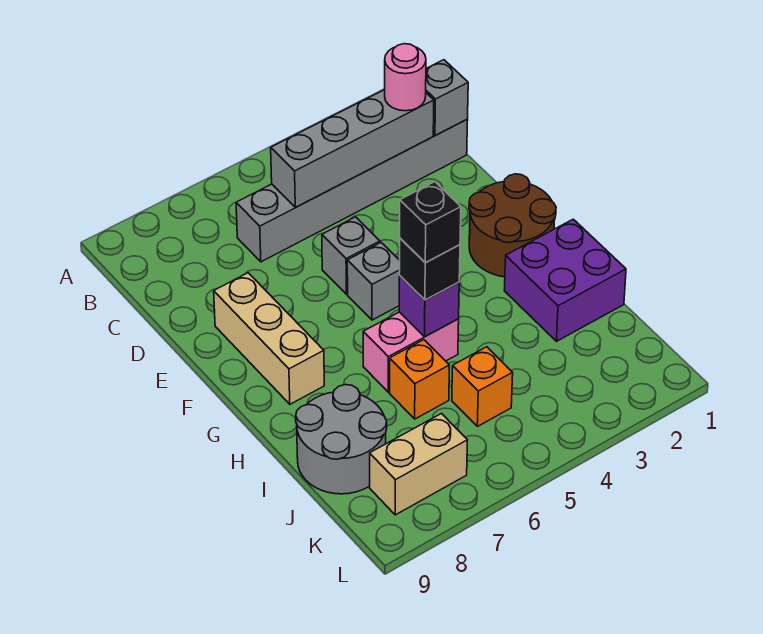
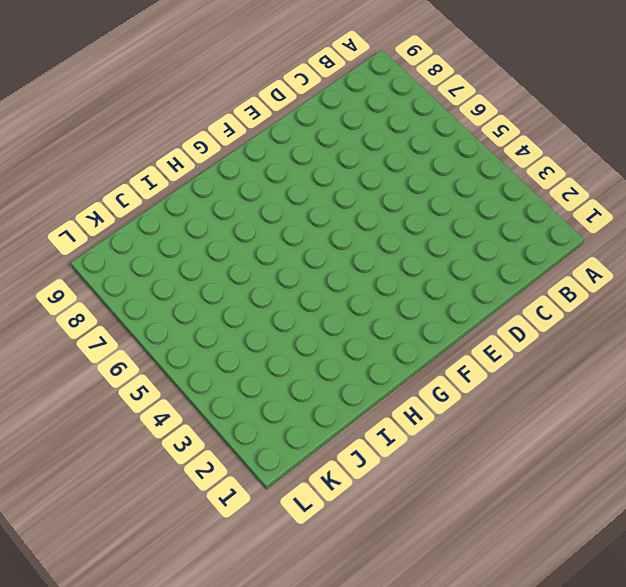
none -> grey 1x6 brick [236,119,468,262]
none -> grey 1x1 brick [322,217,380,294]
none -> tan 1x3 brick [214,273,324,404]

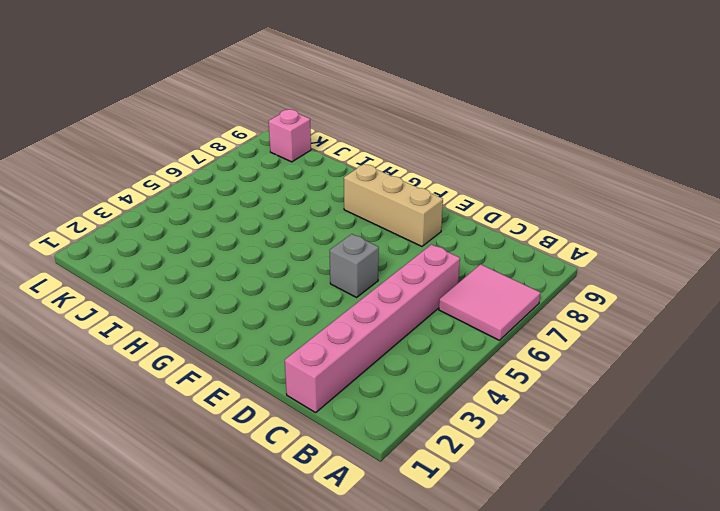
pink 2x2 tile [439,264,540,340] -> none
pink 1x6 brick [285,245,460,413] -> grey 1x6 brick [236,119,468,262]
pink 1x1 brick [269,109,311,162] -> none
none -> brown 2x2 round brick [469,174,556,277]
none -> grey 1x1 brick [347,243,400,320]
none -> purple 2x2 brick [504,219,626,341]

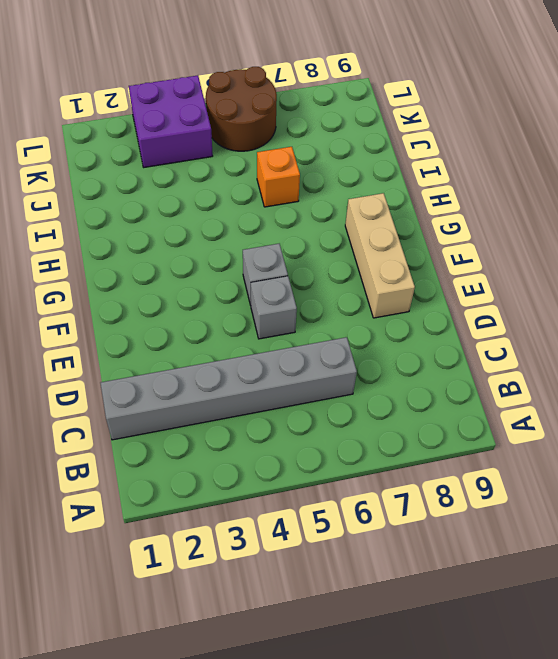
purple 2x2 brick [129,75,213,167] -> purple 2x2 brick moved to [504,219,626,341]
brown 2x2 round brick [206,67,277,151] -> brown 2x2 round brick moved to [469,174,556,277]
none -> pink 1x2 brick [363,312,459,392]
none -> grey 2x2 round brick [296,385,387,494]
none -> orange 1x1 brick [452,347,513,426]

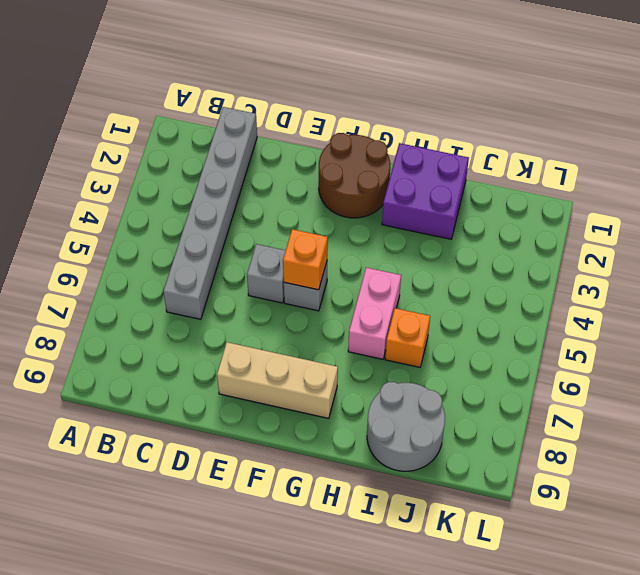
orange 1x1 brick [283,229,328,290] -> orange 1x1 brick moved to [452,347,513,426]
none -> tan 1x2 brick [370,414,467,515]
none -> grey 1x1 brick [426,60,468,136]
none -> grey 1x4 brick [271,90,434,207]

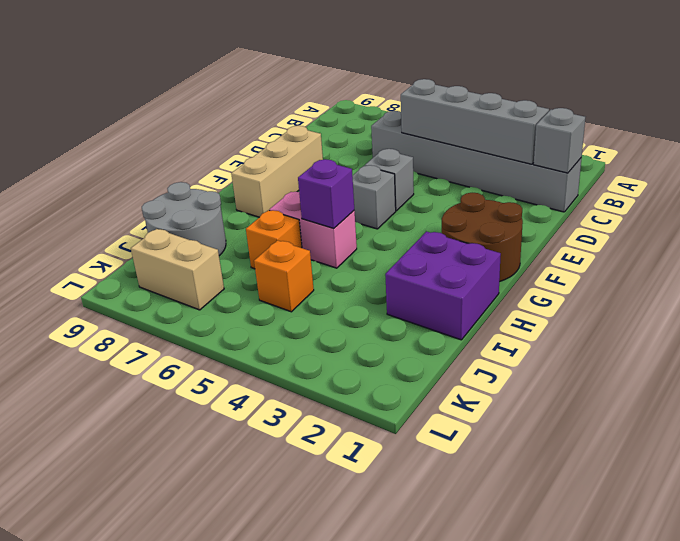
none -> pink 1x1 round brick [385,44,426,111]
none -> black 1x1 brick [399,238,460,300]
none -> black 1x1 brick [400,182,461,263]

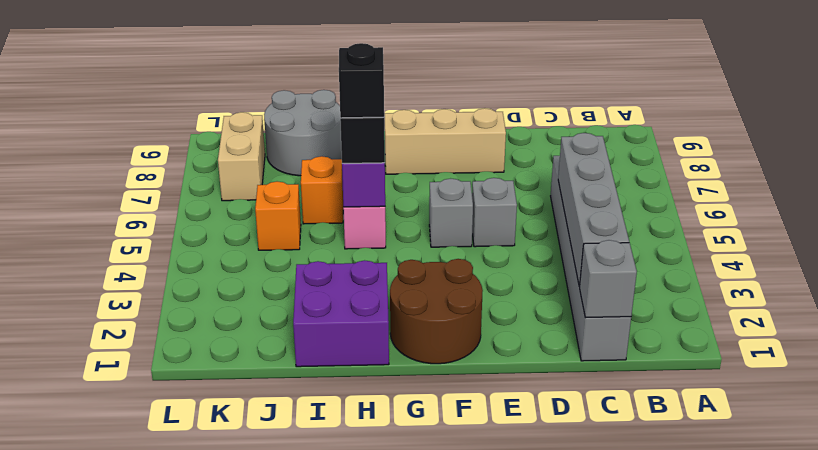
none -> pink 1x1 round brick [385,44,426,111]

